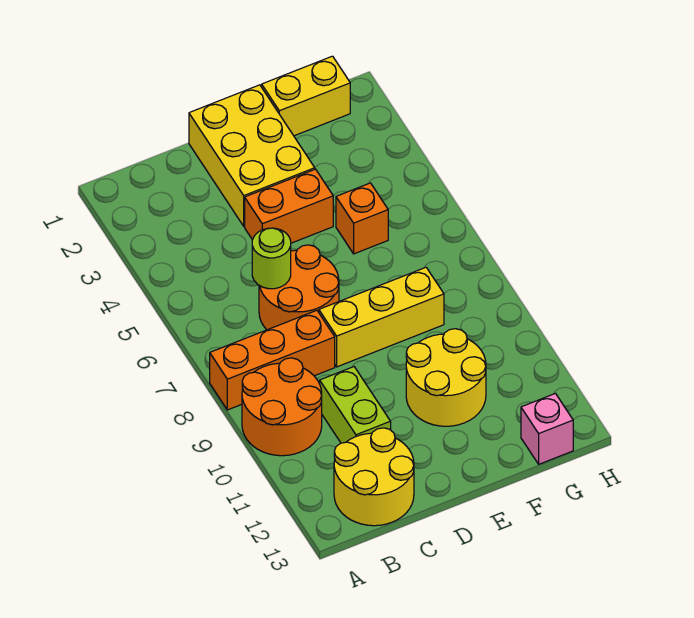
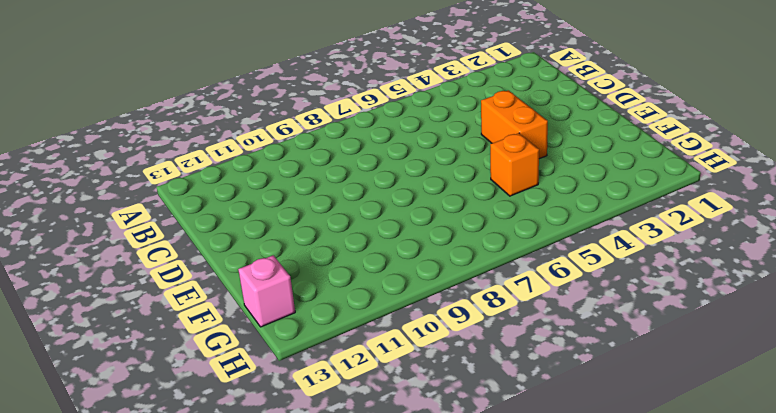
none -> orange 1x3 brick [210,310,335,410]
none -> orange 2x2 round brick [242,358,322,456]
none -> yellow 2x2 round brick [334,428,414,526]

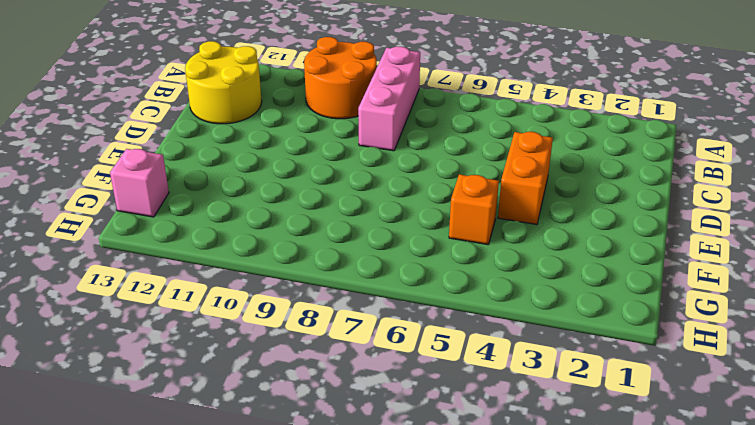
pink 1x3 brick [358,47,420,151] -> orange 1x3 brick [210,310,335,410]
none -> orange 2x2 round brick [259,245,339,330]
none -> lime 1x2 brick [320,367,391,443]
none -> yellow 2x3 brick [189,85,315,226]

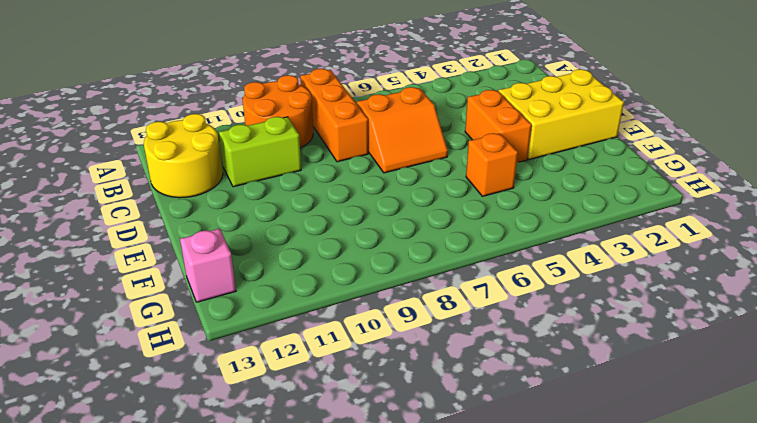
orange 2x2 slope [357,87,448,173] -> orange 2x2 round brick [259,245,339,330]
none -> yellow 1x3 brick [319,267,444,367]
none -> yellow 2x2 round brick [406,329,486,426]
none -> yellow 1x2 brick [262,56,350,136]

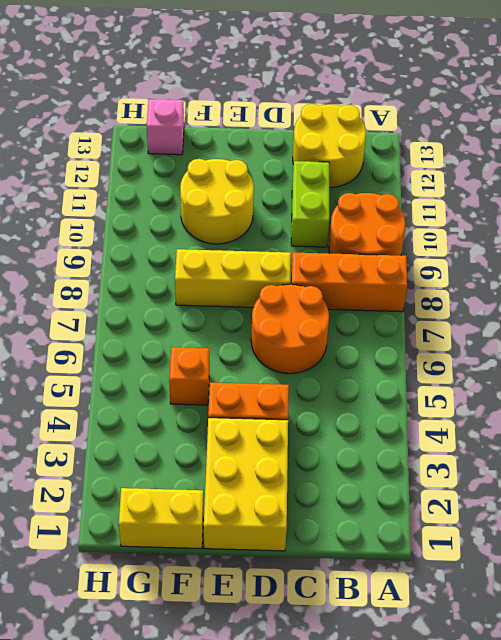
none -> lime 1x1 round brick [252,228,291,289]

